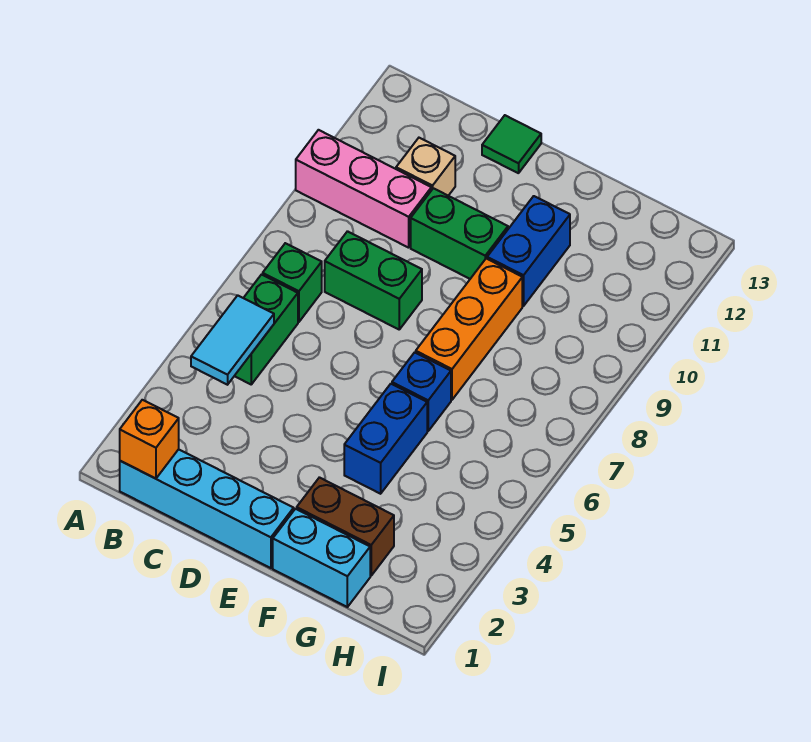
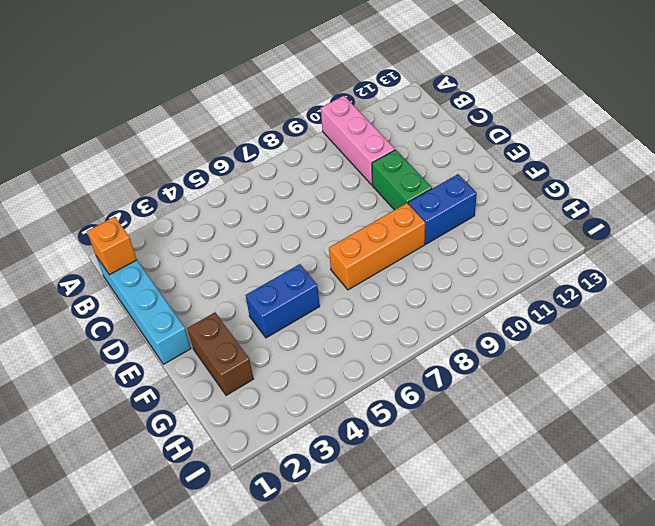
none -> green 1x2 brick [235,275,298,384]
none -> green 1x1 brick [263,243,322,322]
none -> green 1x2 brick [325,231,422,329]

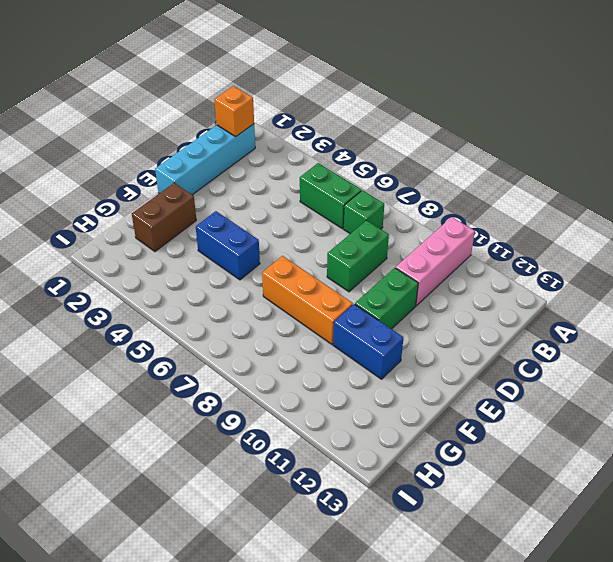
none -> tan 1x1 brick [396,138,455,196]
none -> green 1x1 tile [482,115,541,173]
none -> cyan 1x2 brick [273,509,370,607]

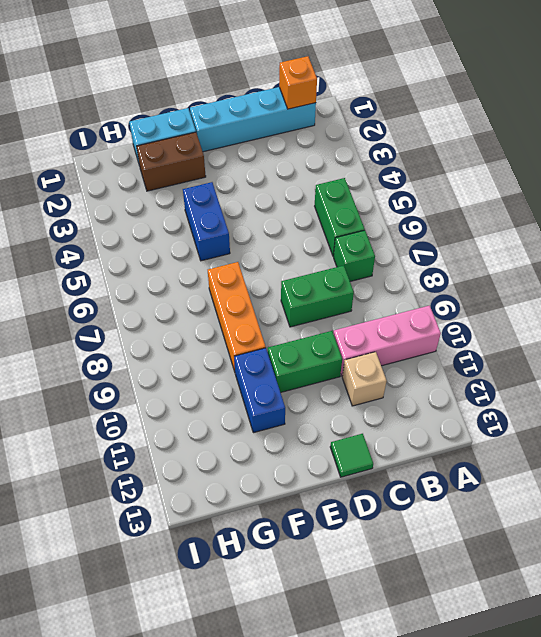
none -> blue 1x1 brick [392,352,451,431]
none -> cyan 1x2 tile [191,295,274,385]

